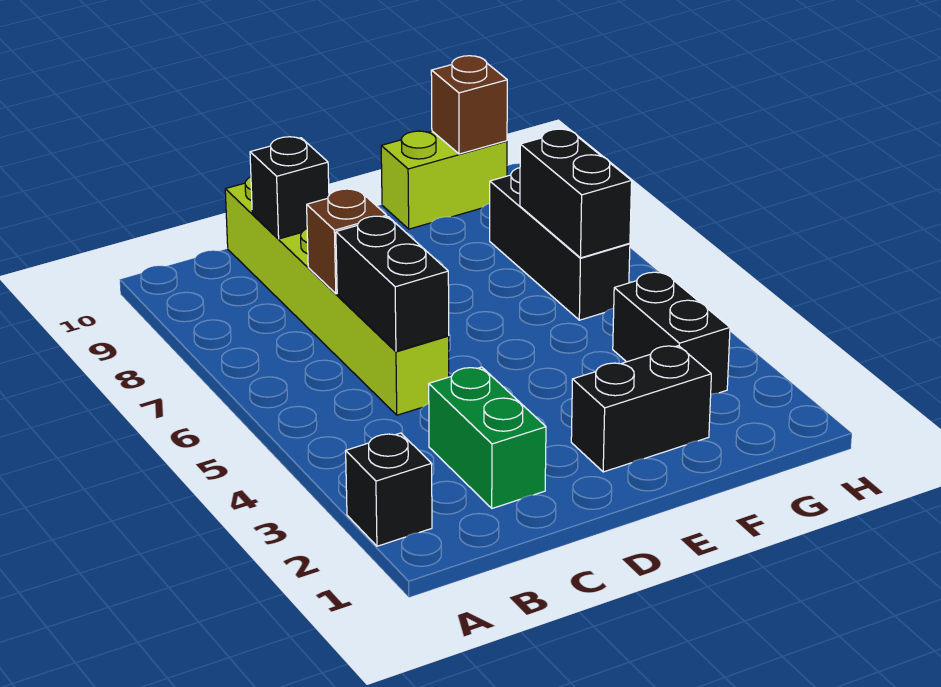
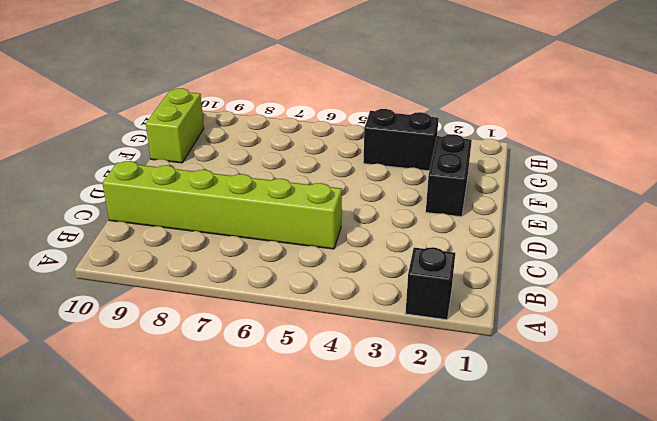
none -> green 1x2 brick [429,367,546,508]
none -> black 1x3 brick [490,168,630,320]
none -> black 1x2 brick [336,216,449,351]

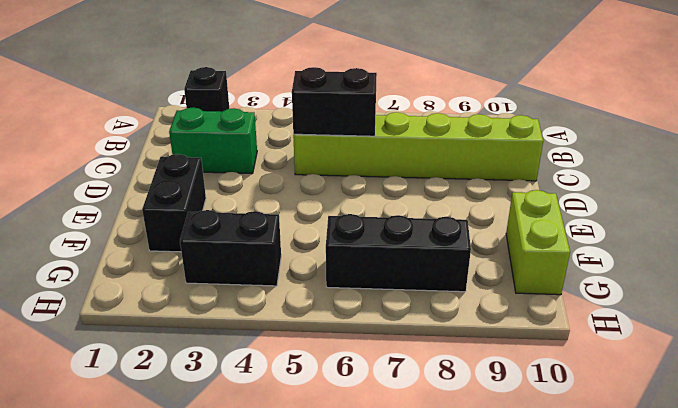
none -> brown 1x1 brick [307,189,387,294]
none -> black 1x1 brick [250,137,329,239]
none -> black 1x2 brick [520,129,632,258]

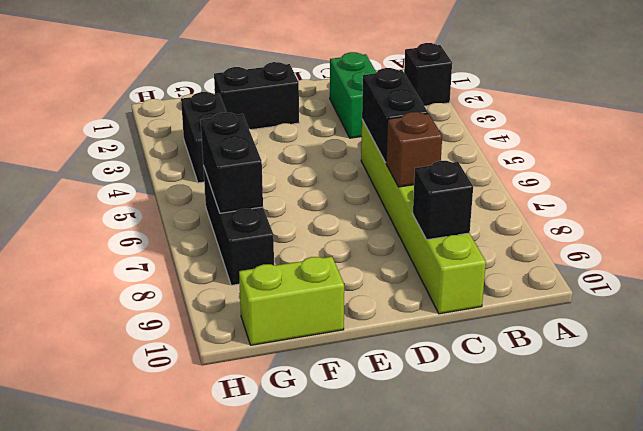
none -> brown 1x1 brick [431,56,507,154]

